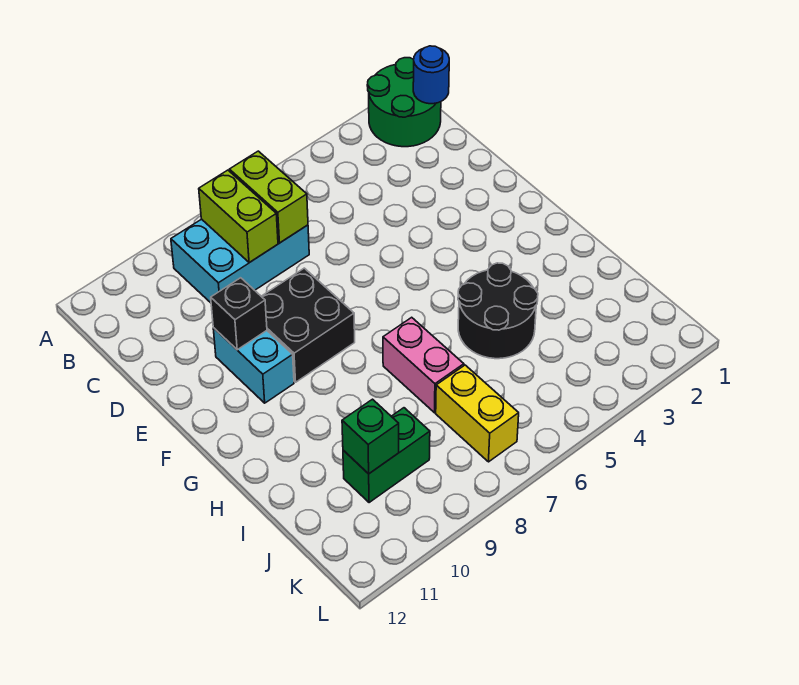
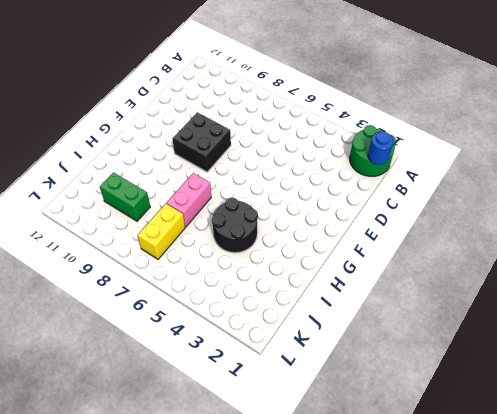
none -> cyan 2x3 brick [171,219,309,303]
none -> cyan 1x2 brick [213,328,294,403]
none -> lime 1x2 brick [229,151,308,243]

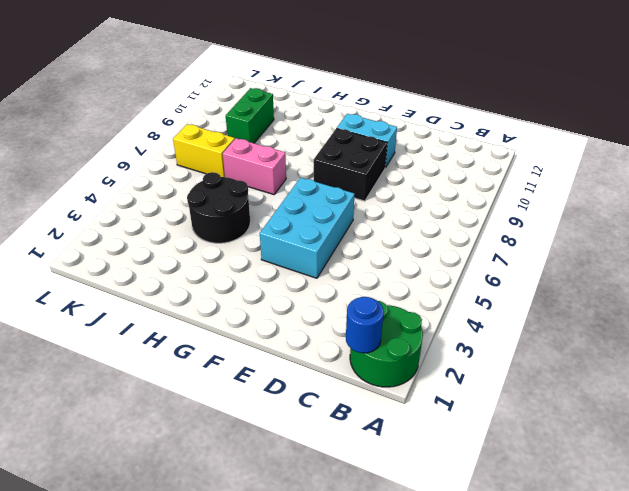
cyan 2x3 brick [260,177,354,278] -> cyan 2x3 brick moved to [171,219,309,303]
none -> lime 1x2 brick [229,151,308,243]
none -> lime 1x2 brick [199,170,278,263]
none -> black 1x1 brick [211,278,267,350]

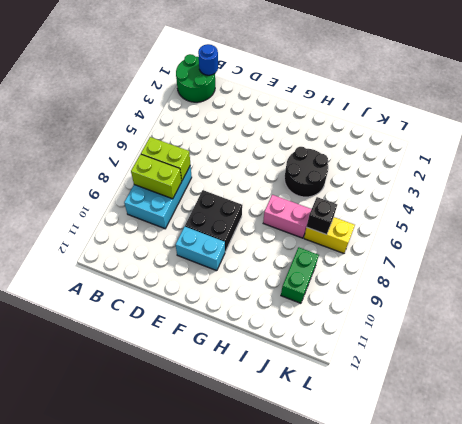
black 1x1 brick [307,197,337,235] -> black 1x1 brick moved to [211,278,267,350]
none -> green 1x1 brick [342,399,399,474]

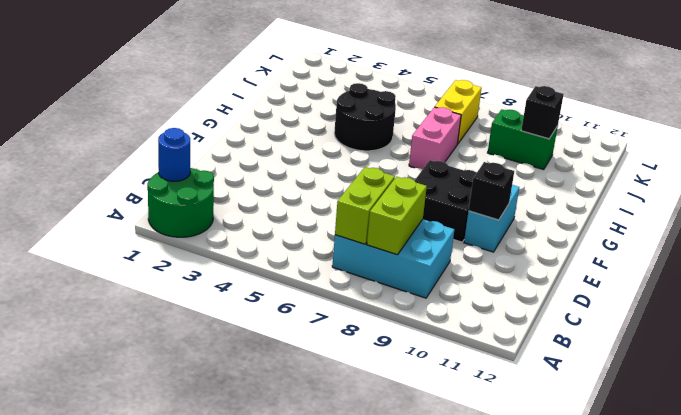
black 1x1 brick [521,86,564,139] -> green 1x1 brick [342,399,399,474]

